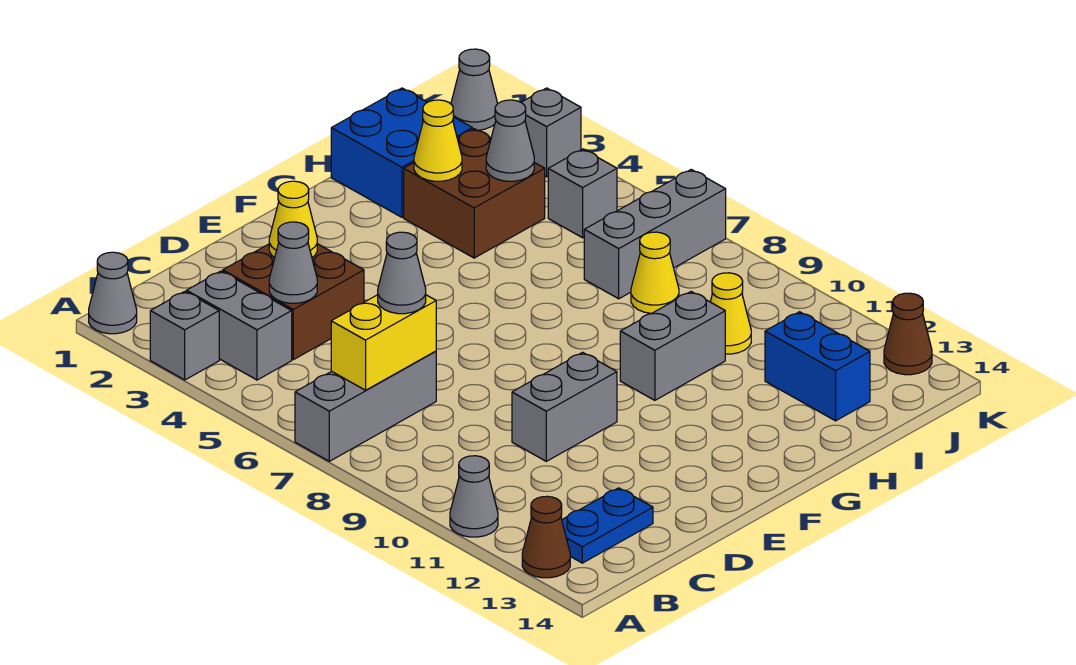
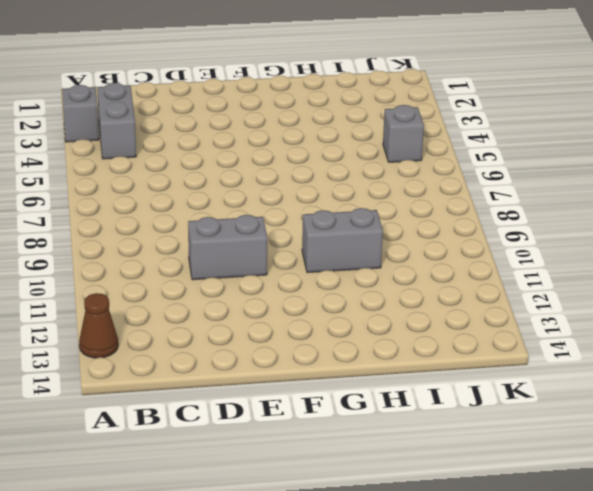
none -> grey 1x1 cone [89,252,137,334]
none -> grey 1x3 brick [295,351,436,461]
none -> grey 1x1 cone [450,456,498,537]

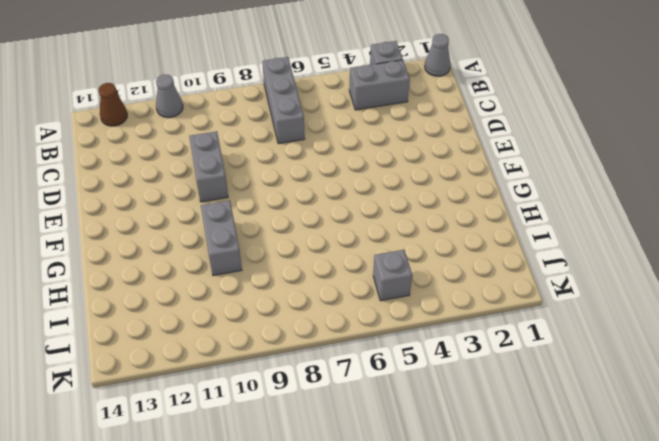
none -> blue 1x2 plate [562,488,653,563]
none -> brown 2x2 brick [223,244,364,360]
none -> blue 2x2 brick [331,88,473,217]

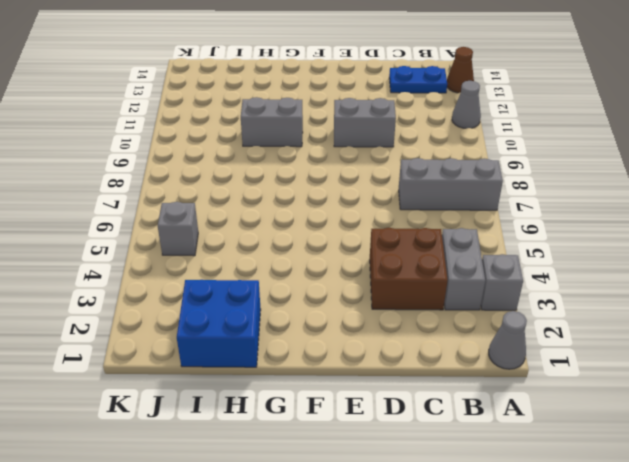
none -> brown 2x2 brick [404,129,545,258]
none -> grey 1x3 brick [584,170,726,299]
none -> yellow 1x1 cone [631,232,679,313]

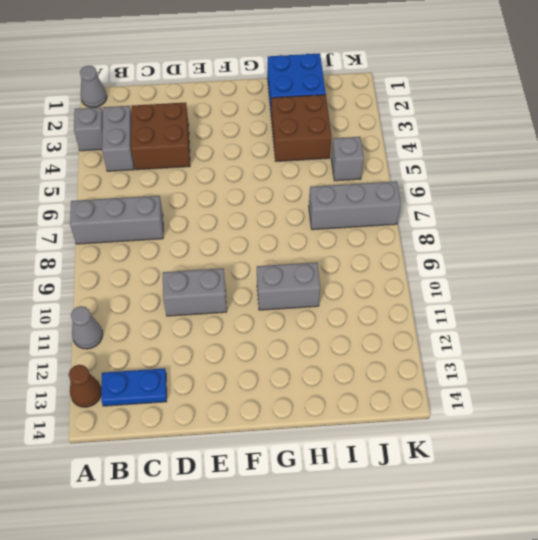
none -> yellow 1x1 cone [631,232,679,313]
none -> yellow 1x1 cone [710,273,751,354]
none -> blue 1x2 brick [765,312,870,421]

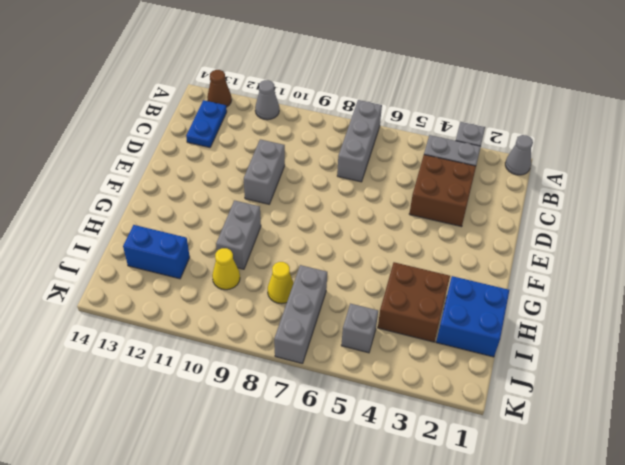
none -> grey 1x1 cone [451,49,498,130]
none -> grey 1x1 brick [521,88,581,177]
none -> brown 1x1 cone [884,293,932,375]

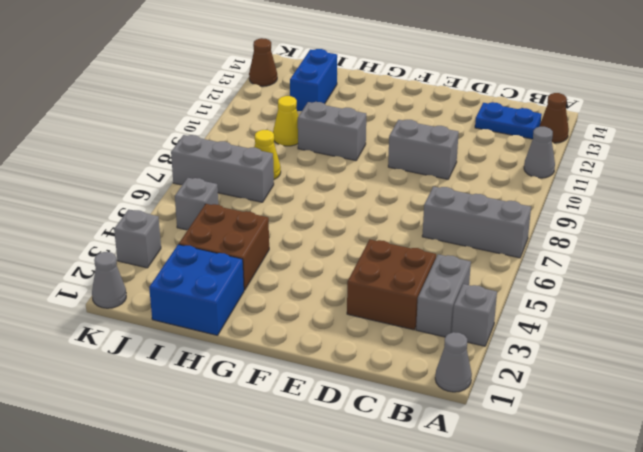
none -> yellow 1x2 brick [331,295,436,390]
none -> grey 1x1 cone [269,222,317,303]
none -> yellow 1x1 cone [269,181,317,257]

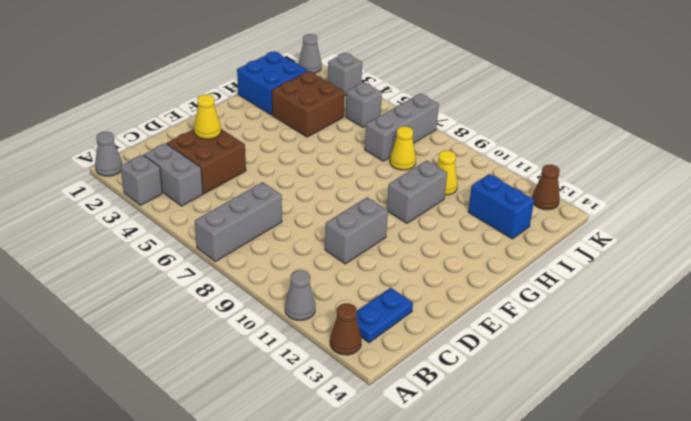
none -> yellow 1x2 brick [331,295,436,390]
none -> grey 1x1 cone [269,222,317,303]
none -> yellow 1x1 cone [414,100,462,181]

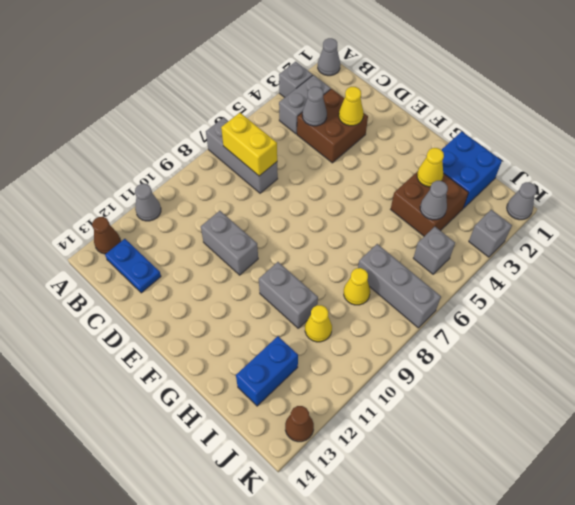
none -> grey 1x1 cone [378,232,426,314]

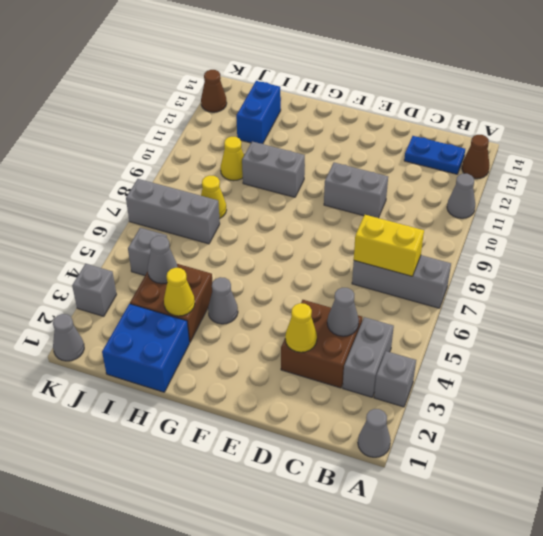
grey 1x1 cone [208,277,238,324] -> grey 1x1 cone moved to [378,232,426,314]

